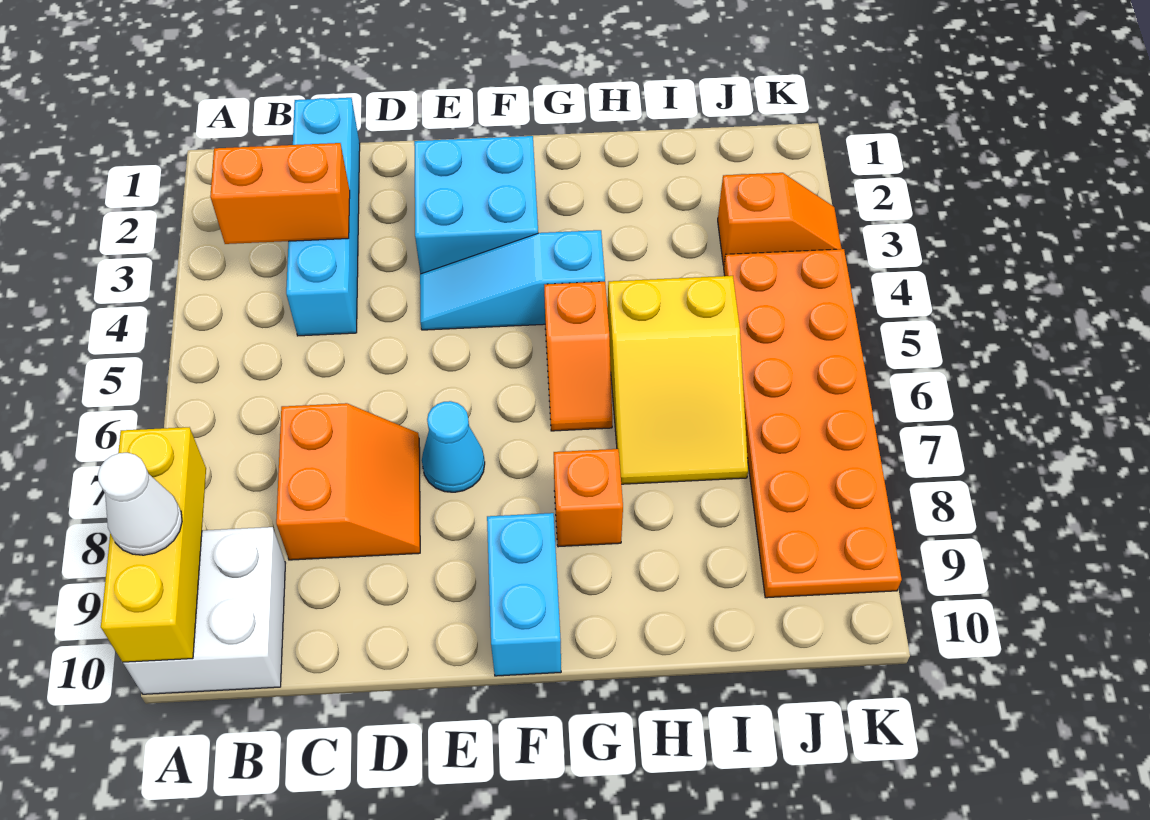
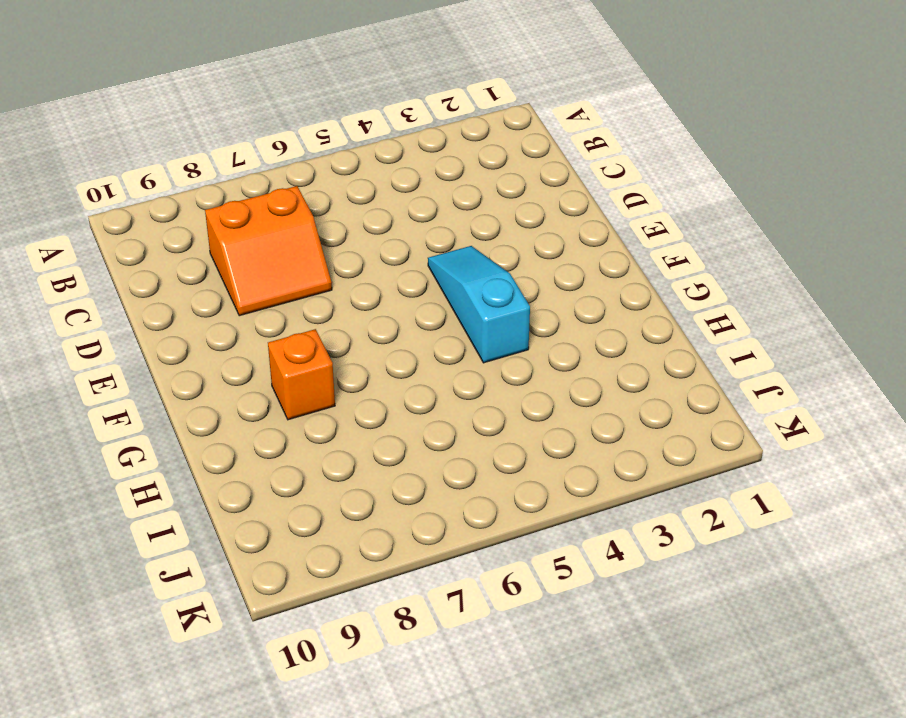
none -> white 2x2 brick [123,527,285,694]
none -> cyan 1x4 brick [286,98,360,336]
none -> cyan 2x2 brick [414,136,538,274]

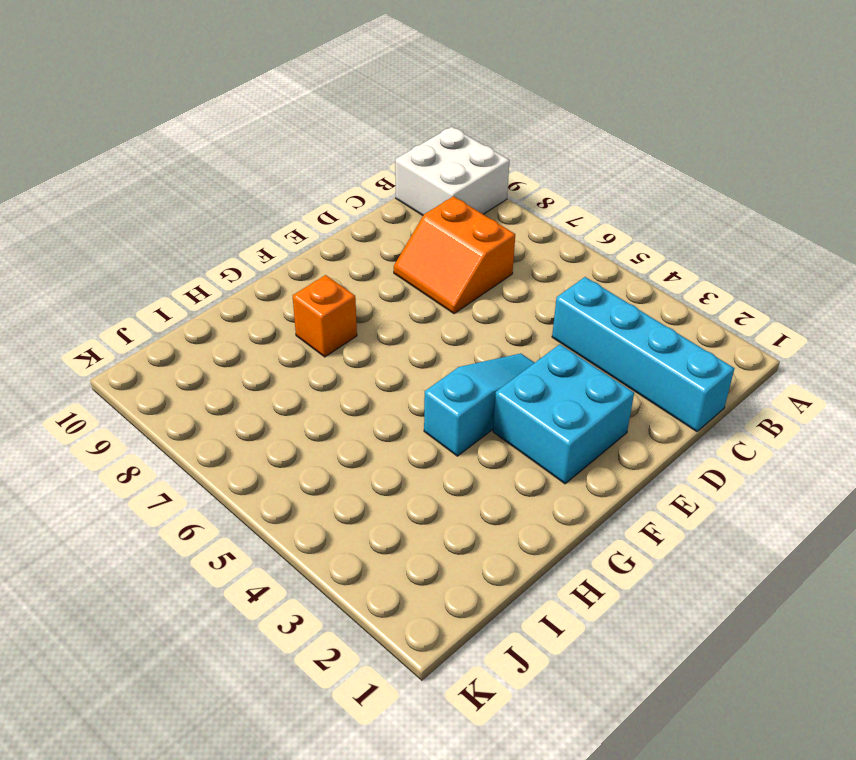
none -> cyan 1x1 cone [422,401,485,492]
none -> cyan 1x2 brick [487,513,561,676]
none -> orange 1x2 slope [544,282,612,431]

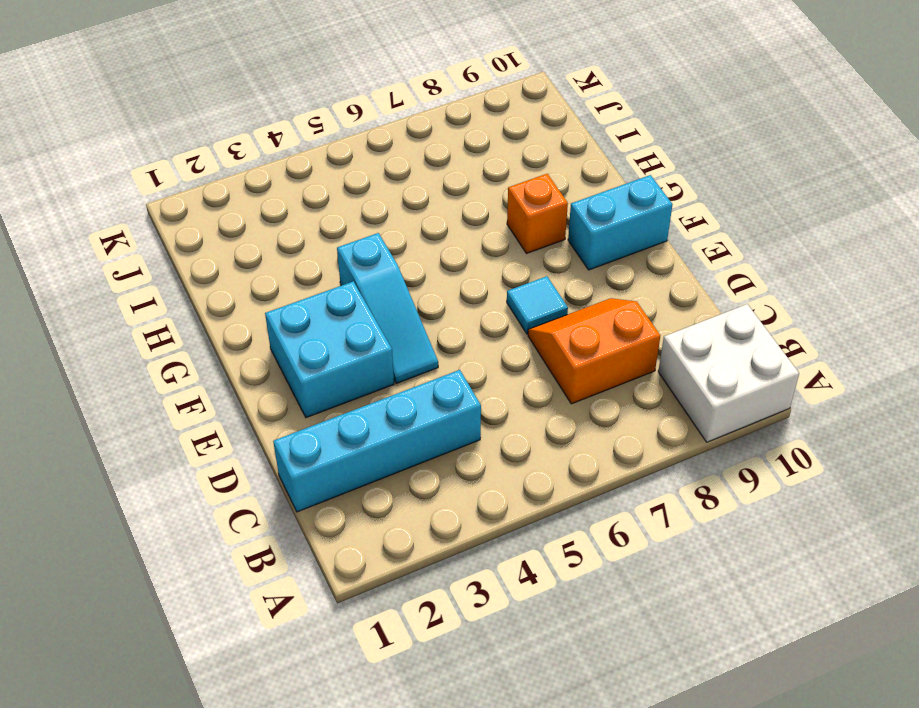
cyan 1x1 tile [507,276,568,334] -> cyan 1x1 cone [422,401,485,492]
none -> orange 1x2 slope [544,282,612,431]
none -> yellow 2x3 slope [607,276,748,484]
none -> orange 1x2 slope [718,173,842,266]

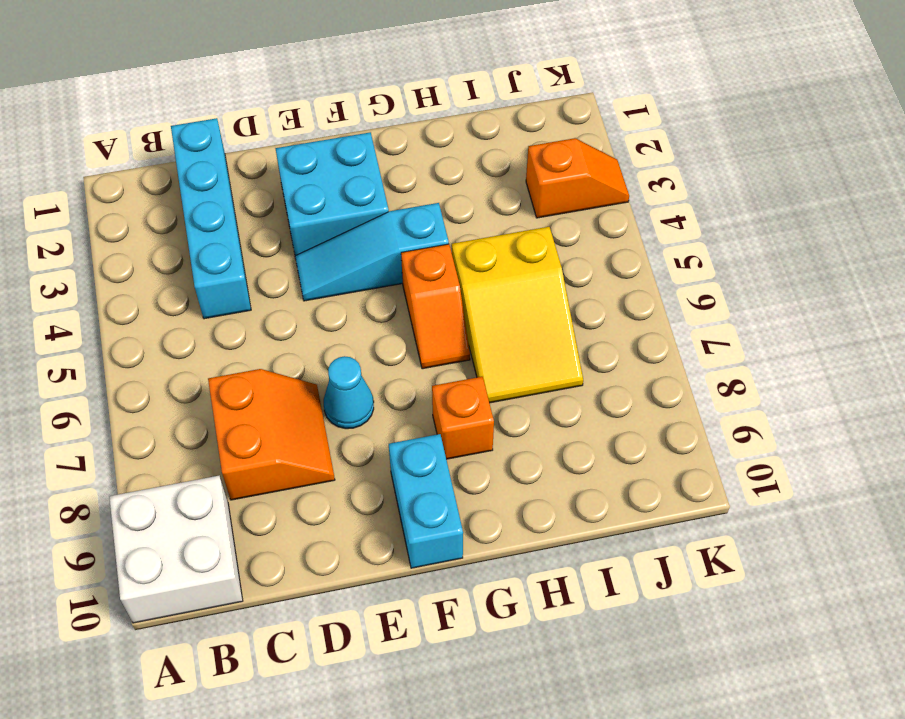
none -> orange 2x6 plate [724,249,902,598]
none -> yellow 1x3 brick [101,427,206,662]
none -> orange 1x2 brick [210,143,350,244]

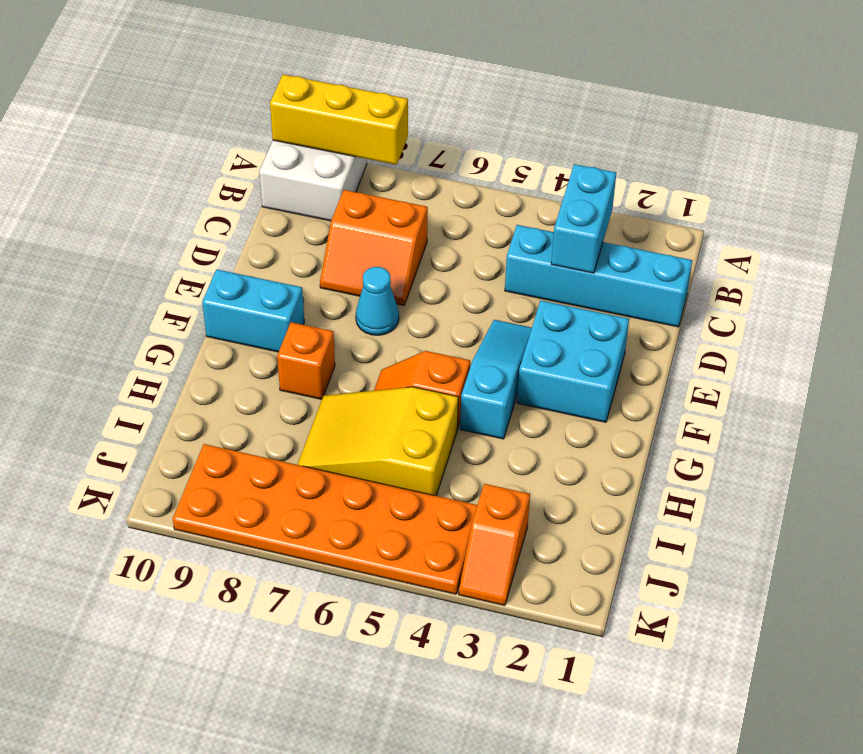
cyan 1x2 brick [551,164,616,273] -> orange 1x2 brick [210,143,350,244]
none -> white 1x1 cone [98,453,182,555]

